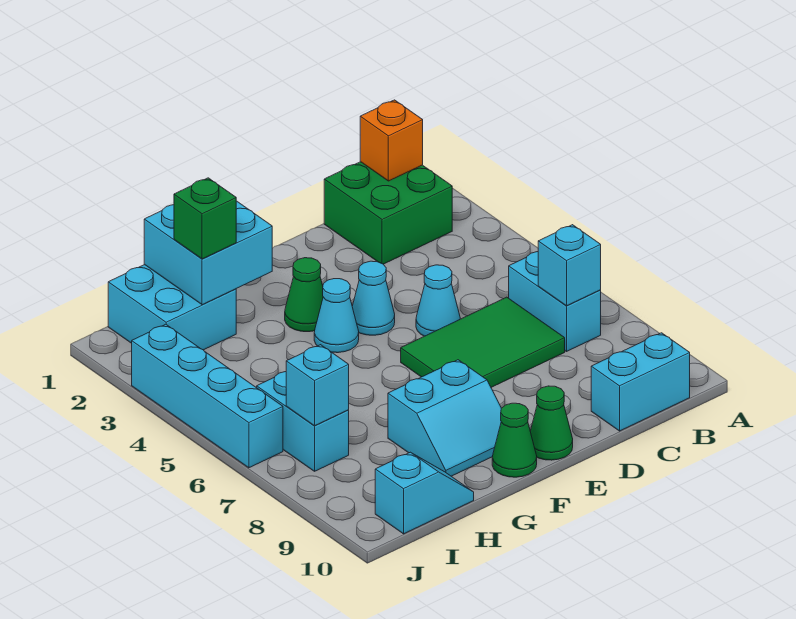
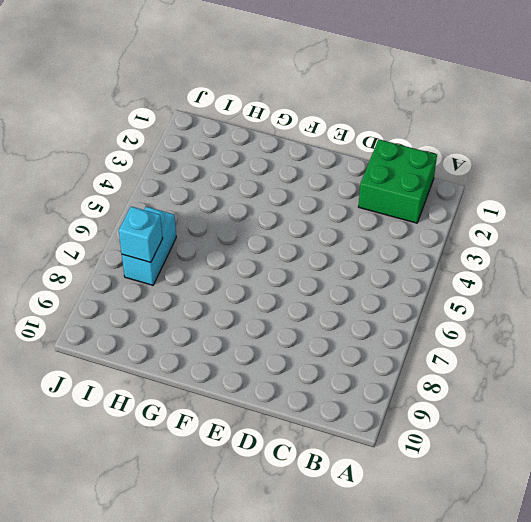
none -> cyan 1x2 brick [509,252,601,351]
none -> cyan 1x2 brick [591,333,690,431]
none -> green 2x3 tile [401,297,565,387]

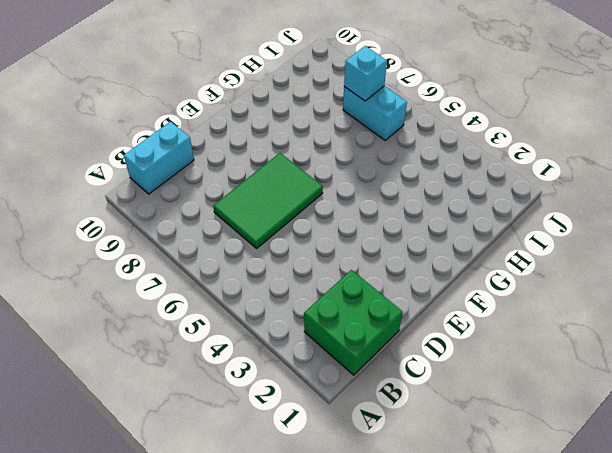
none -> cyan 1x2 brick [509,252,601,351]
none -> cyan 1x1 cone [416,265,460,336]
none -> cyan 1x1 cone [352,261,395,335]

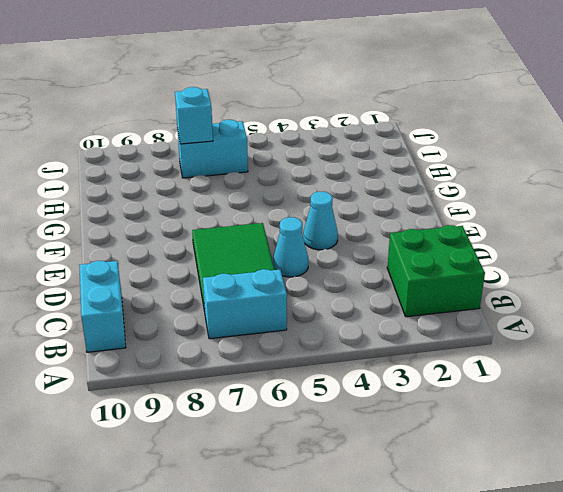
none -> green 1x1 cone [530,386,573,460]
none -> green 1x1 cone [285,258,323,332]
none -> cyan 1x1 cone [314,279,359,353]

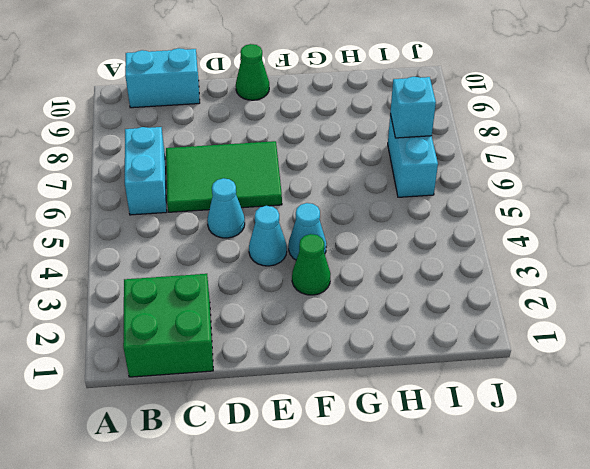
none -> cyan 2x2 slope [388,360,501,476]
none -> green 1x1 cone [492,403,537,477]
none -> cyan 2x2 brick [108,265,236,350]

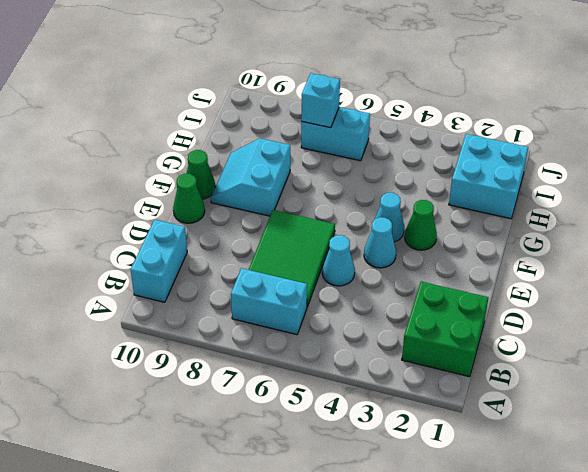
none -> cyan 1x2 slope [375,452,474,534]
none -> cyan 1x4 brick [132,324,283,468]
none -> orange 1x1 brick [360,100,423,181]

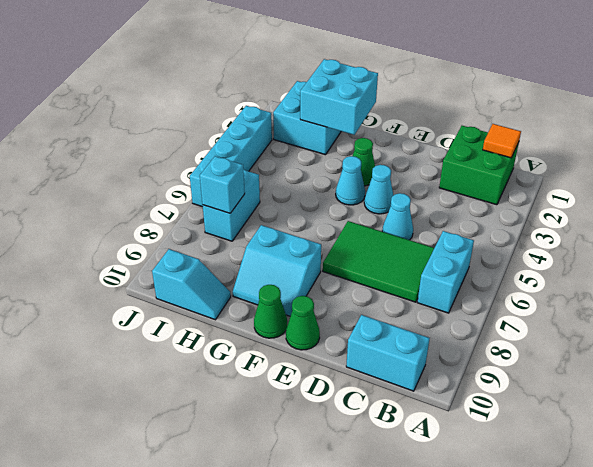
orange 1x1 tile [483,124,521,158] -> orange 1x1 brick [360,100,423,181]
none -> cyan 1x1 brick [538,225,601,306]
none -> green 1x1 brick [174,178,236,259]

